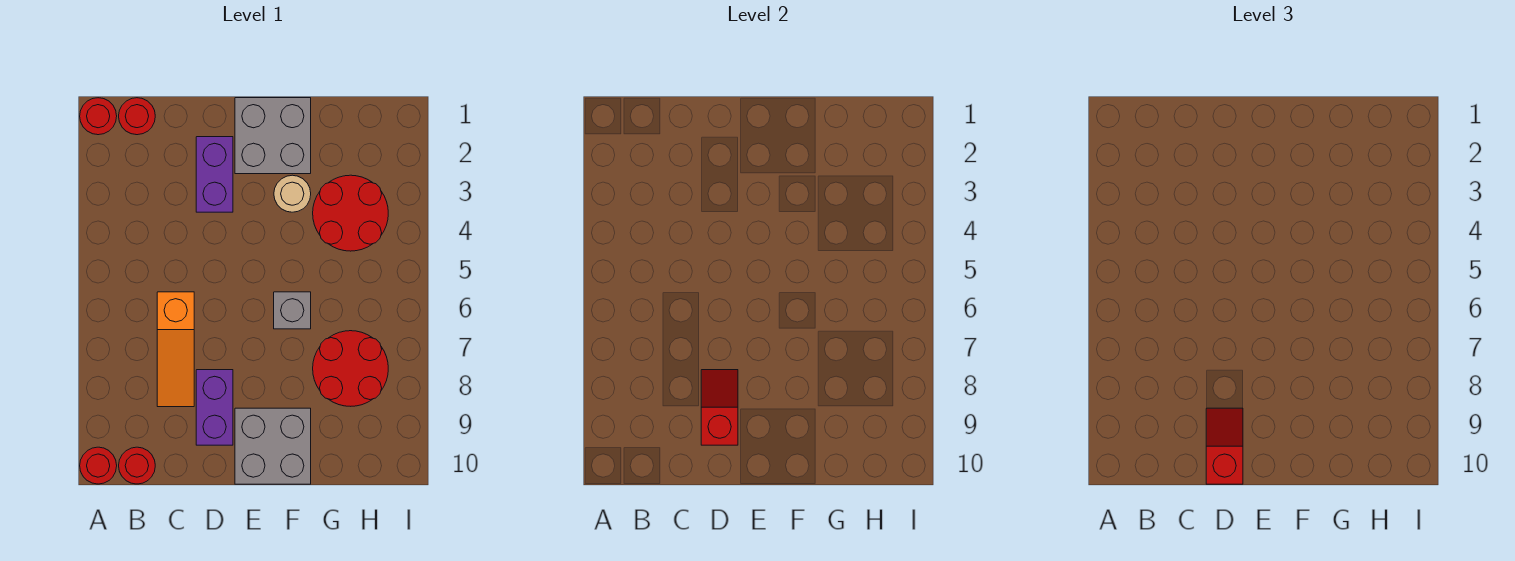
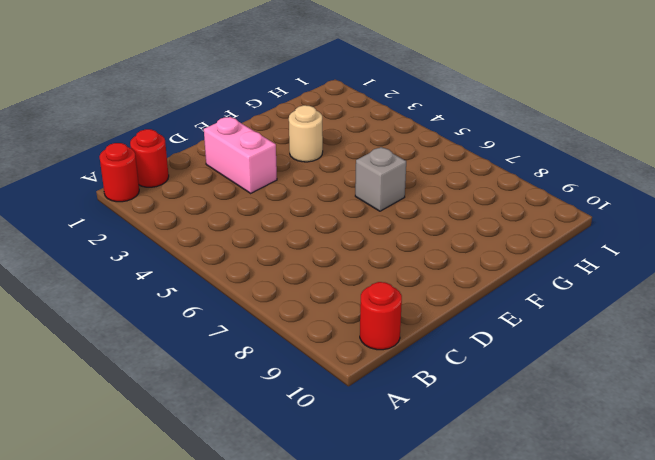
pink 1x2 brick [204,117,277,193] -> purple 1x2 brick [196,137,233,212]
none -> red 1x1 round brick [80,447,117,484]
none -> orange 1x3 slope [157,292,194,407]
none -> purple 1x2 brick [196,370,233,445]

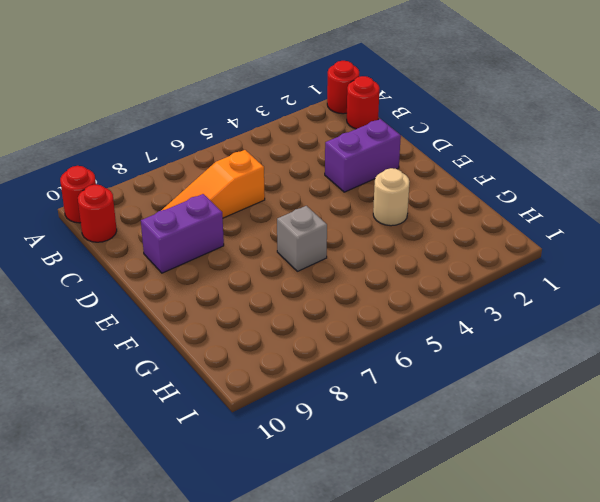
none -> grey 2x2 brick [235,98,311,174]
none -> grey 2x2 brick [235,408,311,484]
none -> red 2x2 round brick [313,175,388,251]

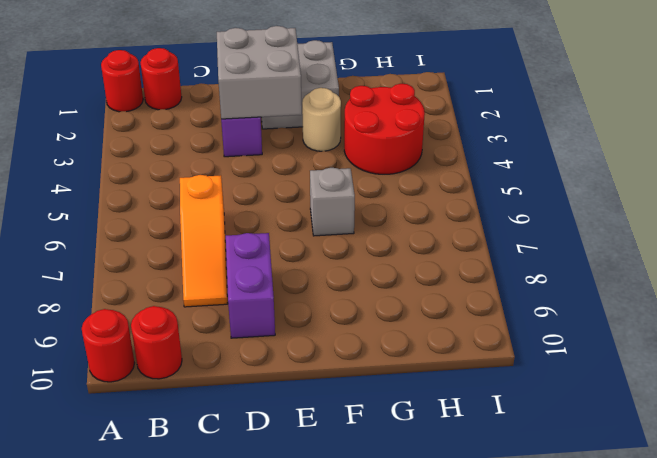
grey 2x2 brick [217,26,302,119] -> grey 2x2 brick moved to [235,408,311,484]
none -> red 2x2 round brick [313,331,388,406]
none -> red 1x2 slope [701,370,738,445]
none -> red 1x2 slope [1206,408,1243,484]

